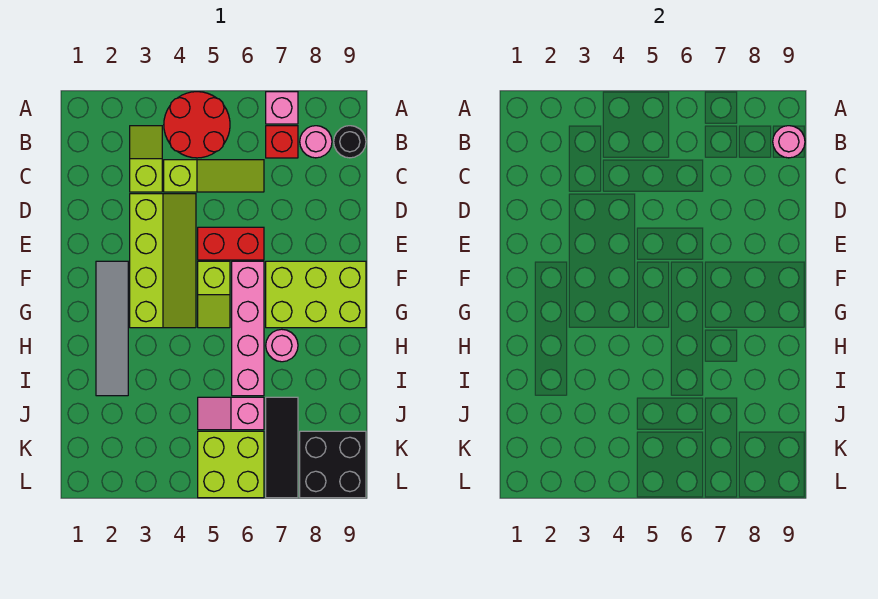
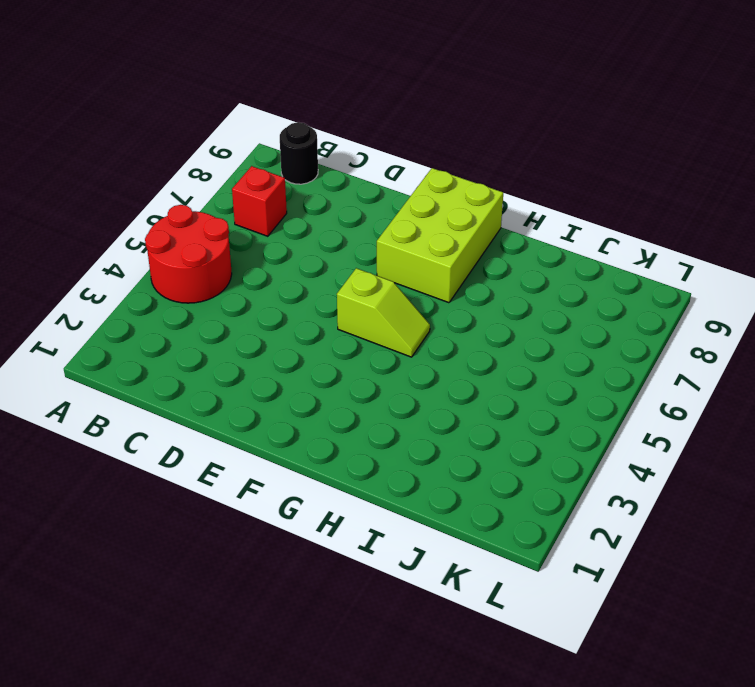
none -> pink 1x1 brick [266,92,298,124]
none -> lime 1x2 slope [130,126,162,192]
none -> pink 1x1 round brick [300,126,332,158]

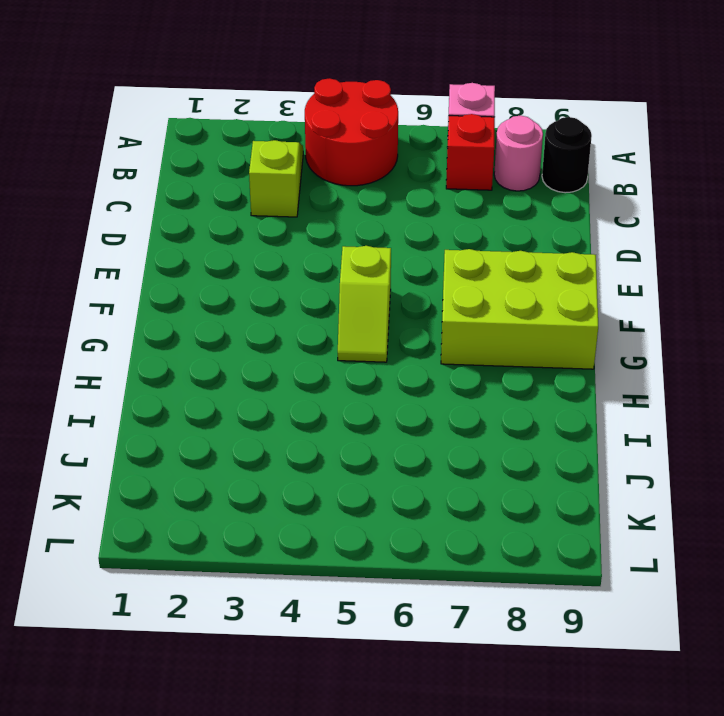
none -> lime 1x3 slope [164,160,264,192]
none -> lime 2x4 slope [130,194,196,328]
none -> red 1x2 brick [198,227,264,260]

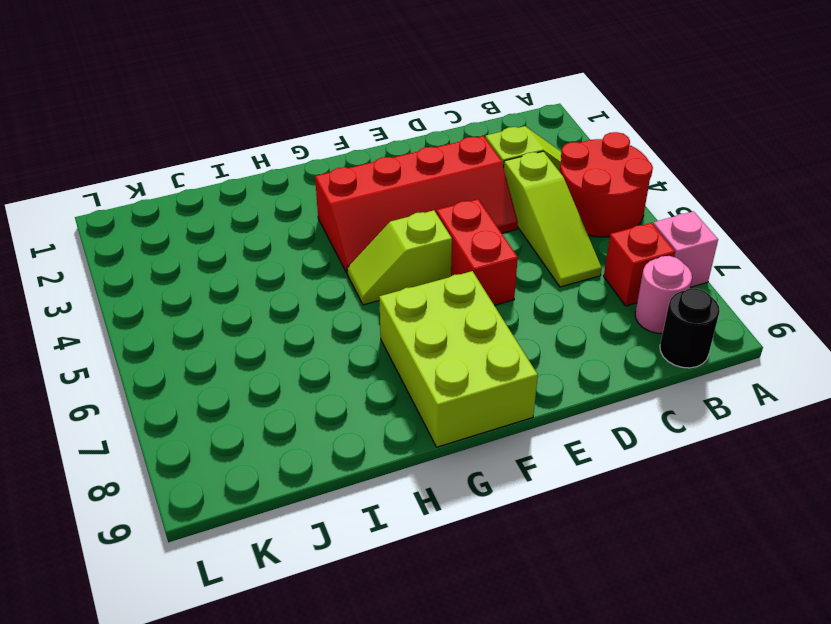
red 2x4 slope [315,136,518,274] -> lime 2x4 slope [130,194,196,328]
none -> grey 1x4 tile [96,261,128,396]
none -> pink 1x4 brick [232,261,264,396]
none -> pink 1x1 round brick [266,329,298,362]

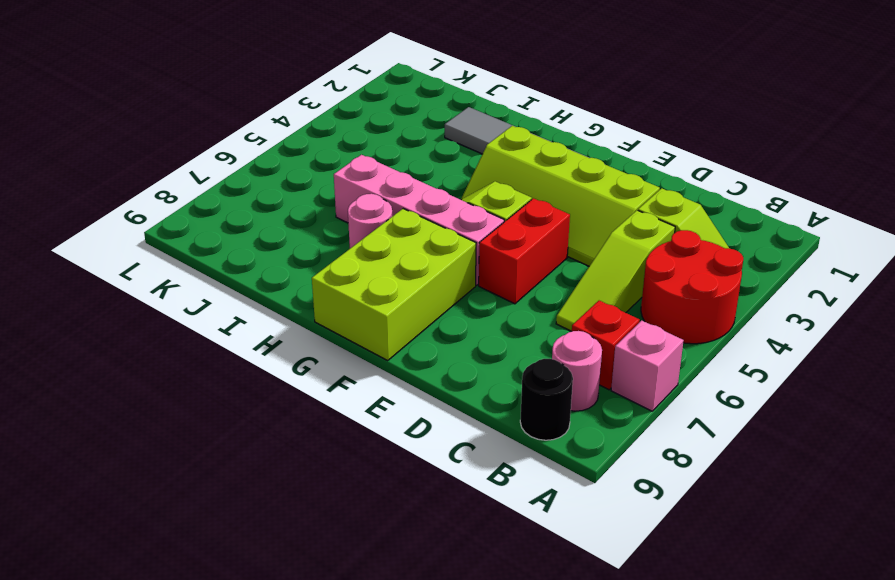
none -> pink 1x2 slope [198,397,264,430]
none -> black 1x3 tile [266,397,298,498]
none -> lime 2x2 brick [198,431,264,498]

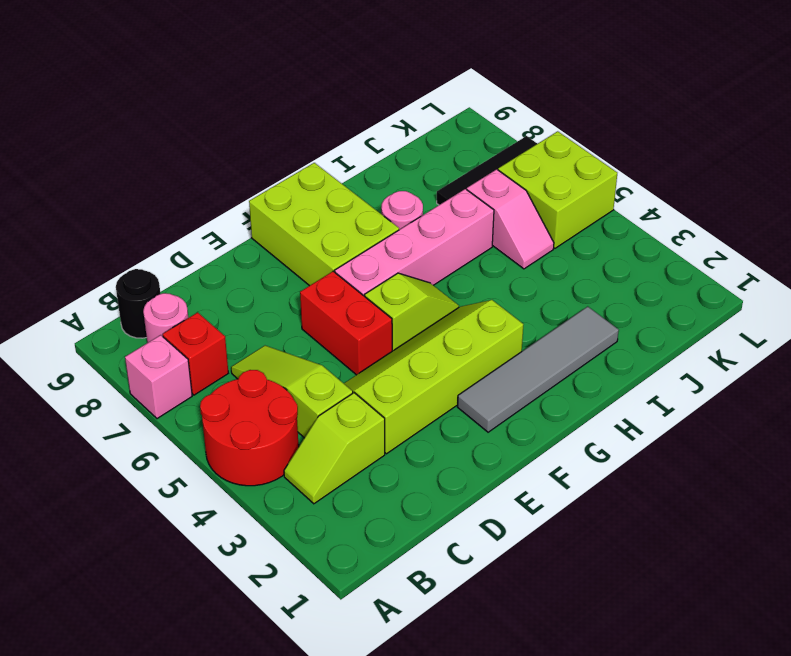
none -> black 2x2 brick [300,431,366,498]
none -> pink 1x1 round brick [773,126,805,158]

